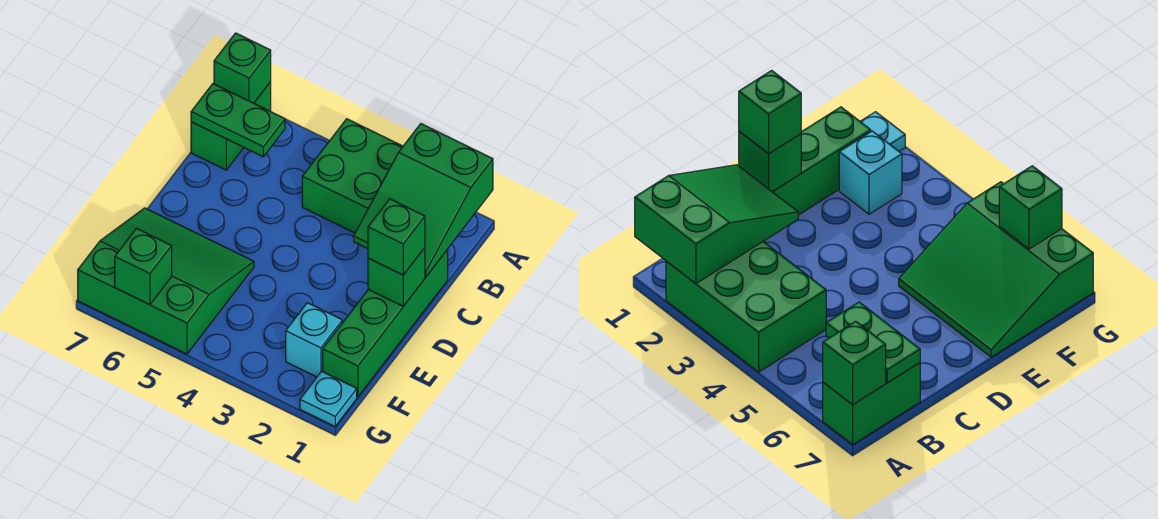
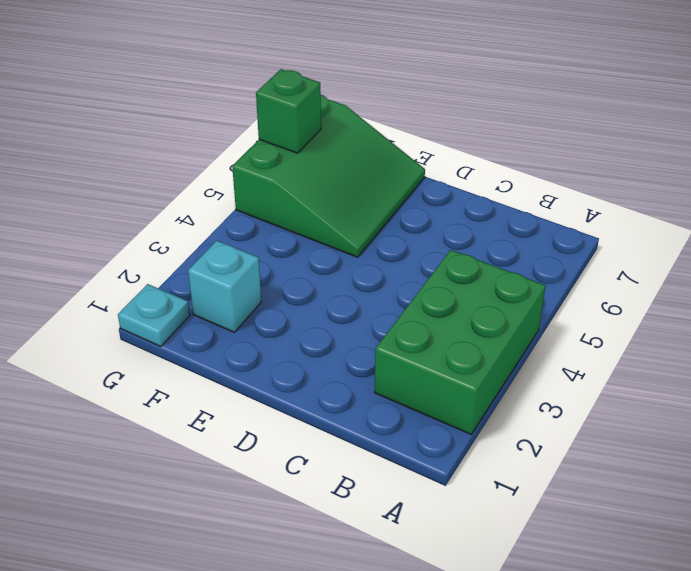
none -> green 1x2 brick [191,82,271,170]
none -> green 1x4 brick [323,250,448,397]
none -> green 2x3 slope [354,124,493,277]

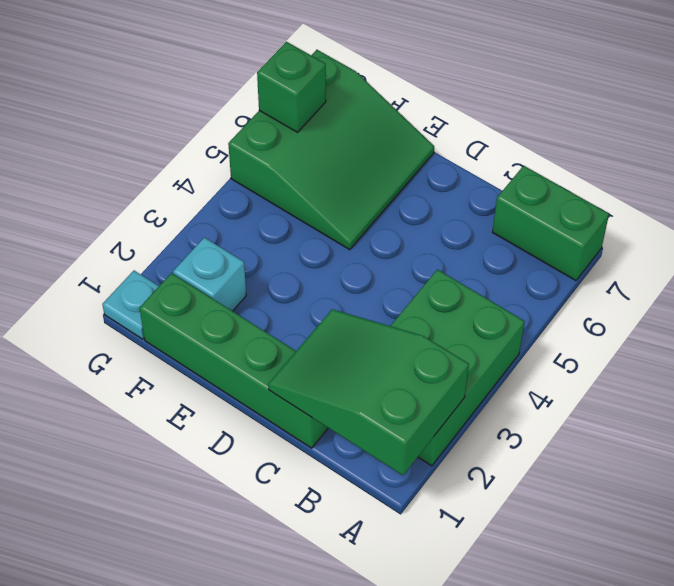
none -> green 1x1 brick [214,33,271,103]
none -> green 1x2 plate [191,84,285,157]
none -> green 1x1 brick [368,248,425,306]

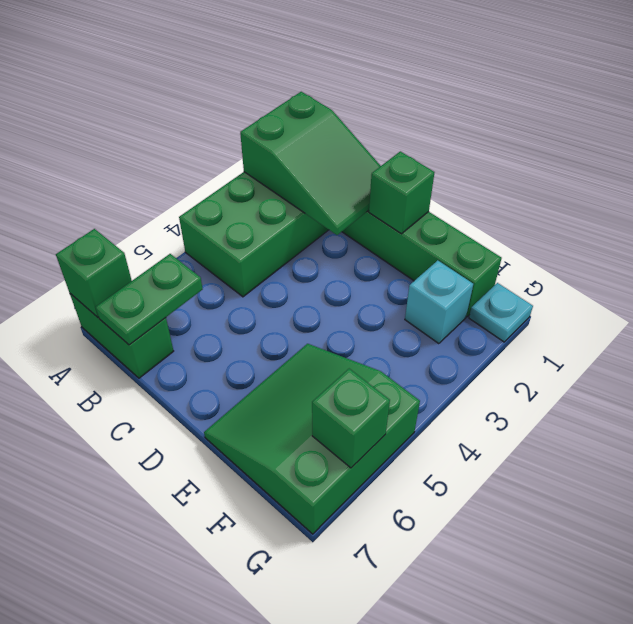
none -> green 1x1 brick [368,199,425,275]

